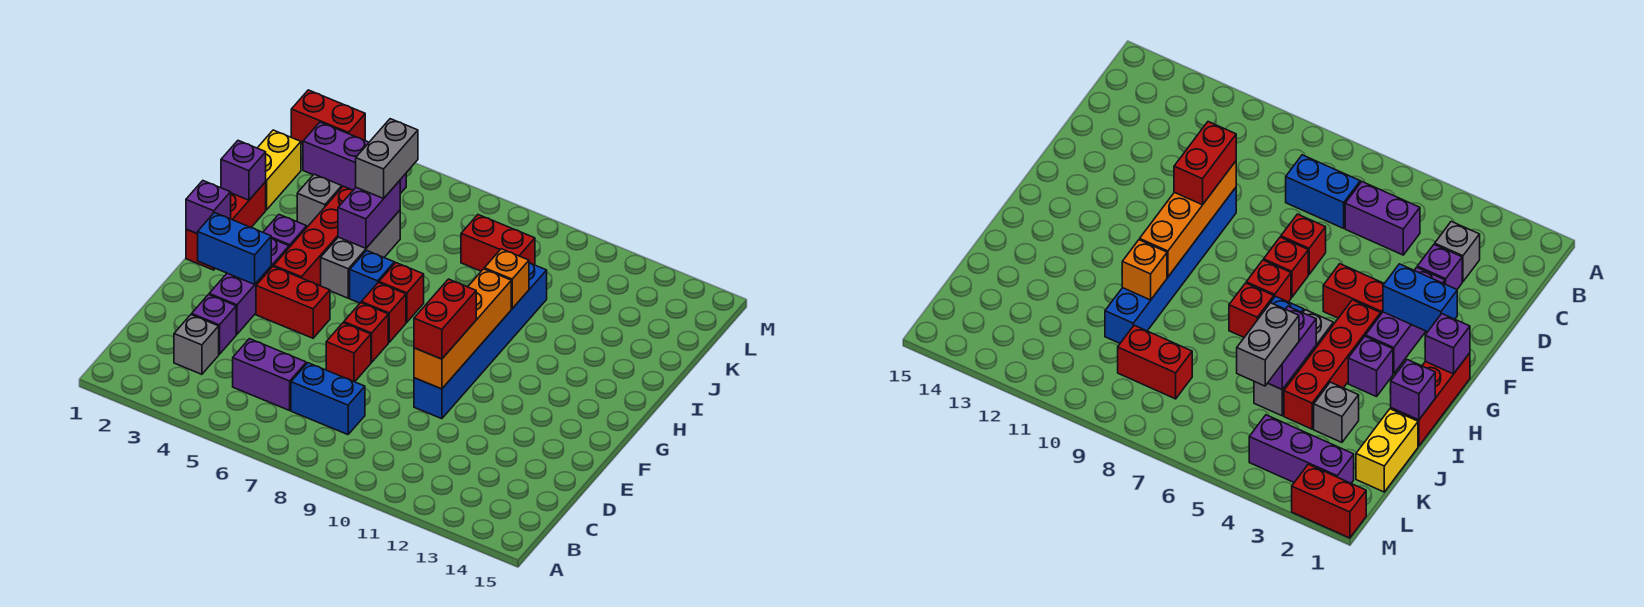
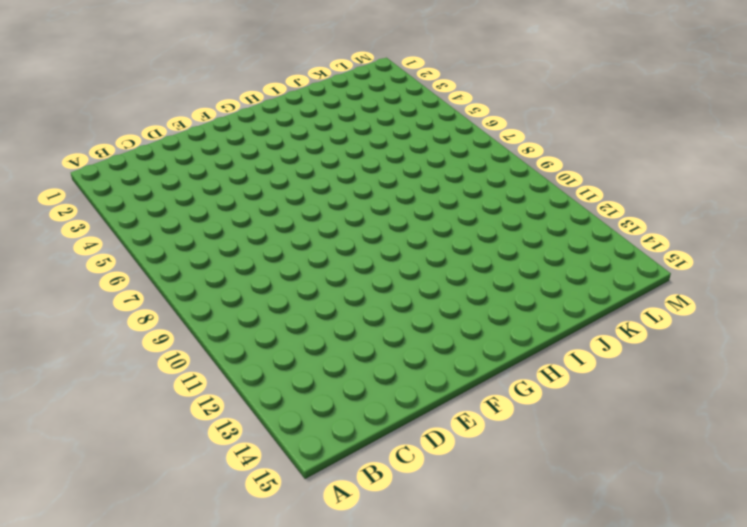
none -> grey 1x1 brick [174,315,219,374]
none -> purple 1x2 brick [233,339,306,410]
none -> blue 1x2 brick [291,363,365,435]

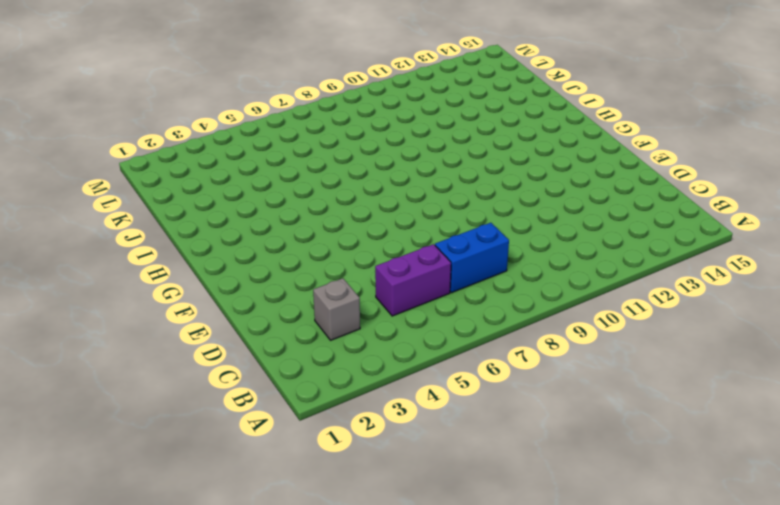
none -> purple 1x1 brick [192,295,236,354]
none -> purple 1x3 brick [209,238,289,334]
none -> red 1x1 brick [326,323,371,382]

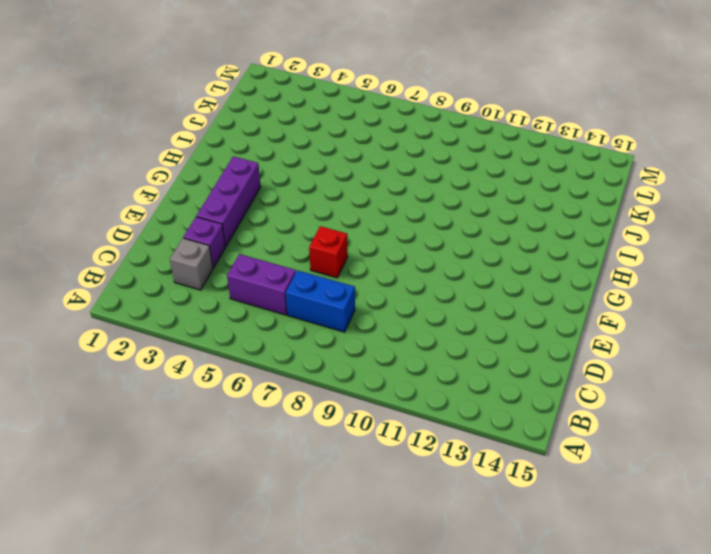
none -> blue 1x6 brick [414,262,547,419]
none -> red 1x2 brick [256,267,330,338]
none -> red 1x1 brick [344,303,388,362]

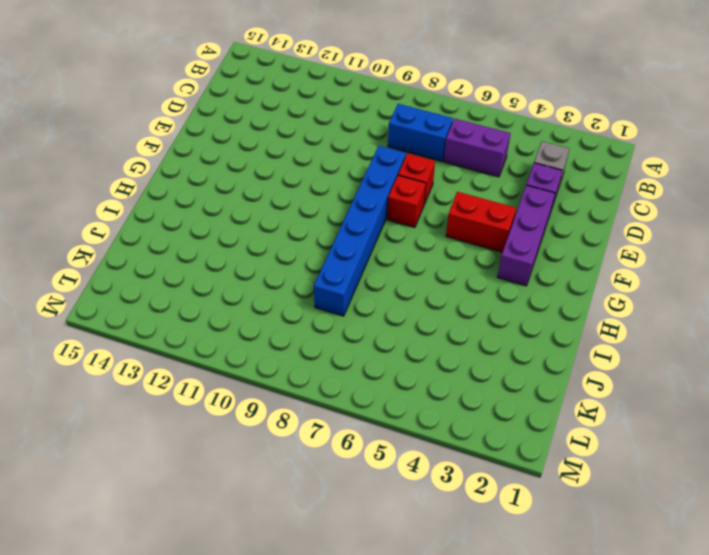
blue 1x6 brick [314,146,406,316] -> blue 1x6 brick moved to [414,262,547,419]
none -> red 1x3 brick [186,182,266,270]
none -> red 1x4 brick [274,186,353,286]
none -> red 1x1 brick [361,283,406,342]

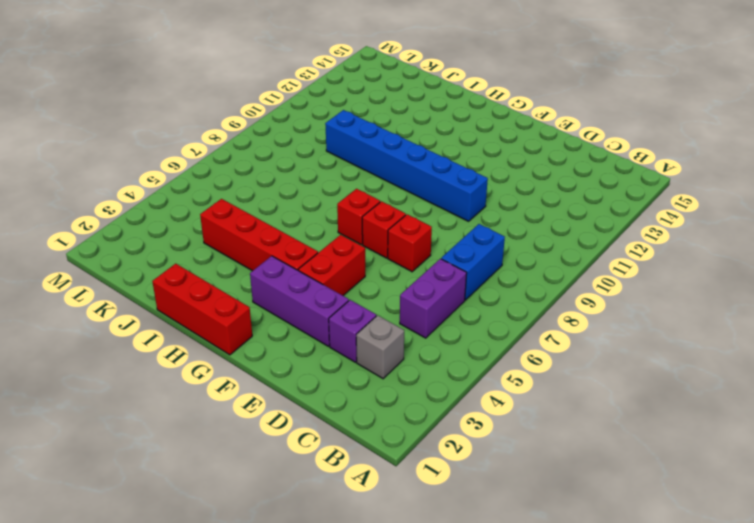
none -> purple 1x1 brick [263,215,307,247]
none -> grey 1x3 brick [321,210,400,298]
none -> blue 1x1 brick [350,251,394,303]

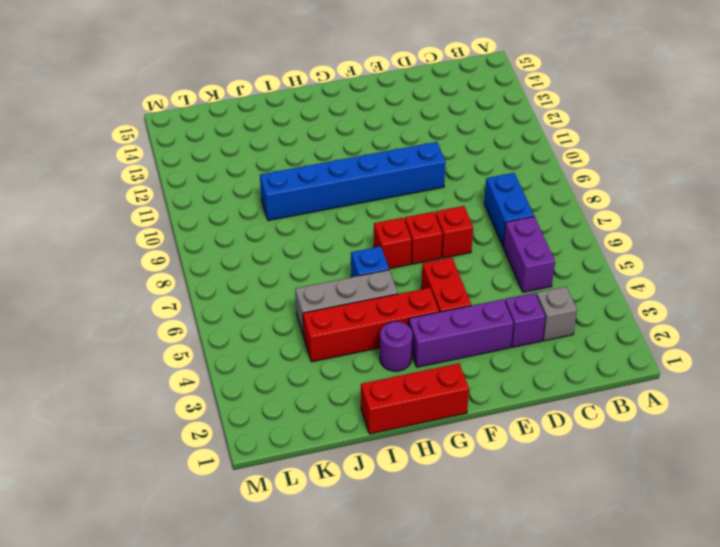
purple 1x1 round brick [380,321,412,371] -> purple 1x1 brick [263,215,307,247]
none -> red 1x1 brick [379,263,424,322]
none -> yellow 1x2 brick [258,130,301,210]
none -> grey 1x1 brick [297,174,342,227]

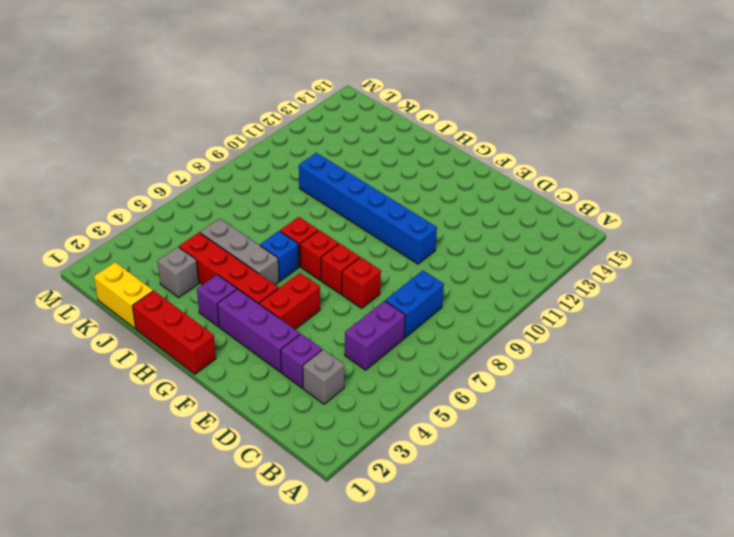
none -> red 1x2 brick [461,215,535,271]
none -> purple 1x3 brick [303,122,406,194]
none -> red 1x2 brick [291,90,365,143]

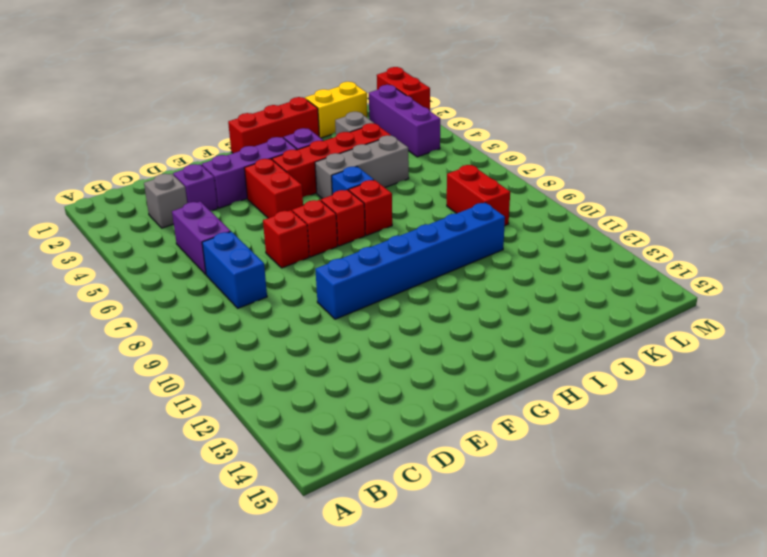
none -> orange 1x4 brick [414,269,511,389]
none -> blue 1x2 brick [198,213,271,284]
none -> purple 1x1 brick [186,181,231,234]

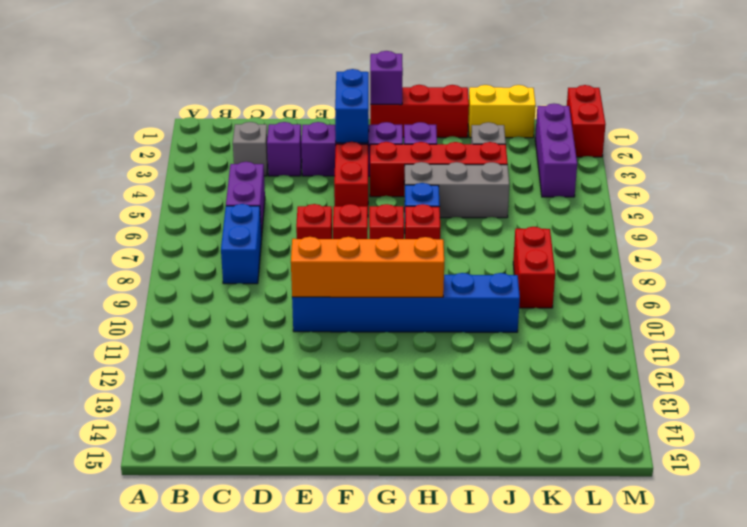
none -> purple 1x1 brick [221,141,266,200]
none -> purple 1x2 brick [338,181,400,248]
none -> orange 1x1 brick [484,249,529,309]

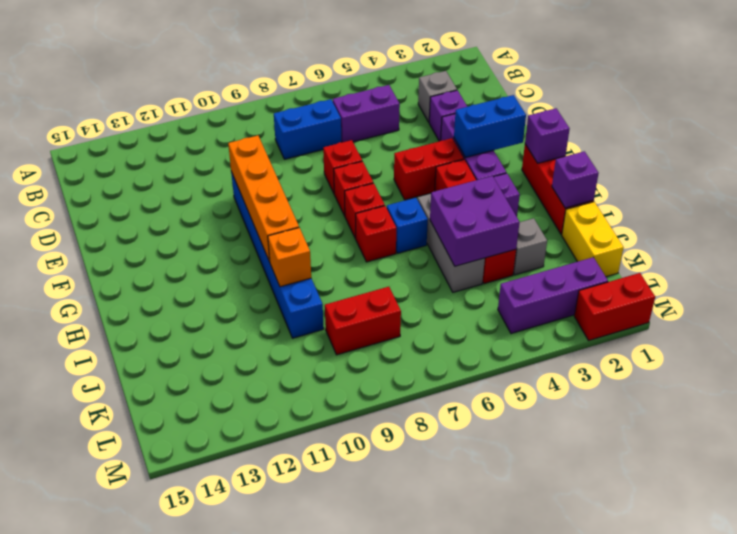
purple 2x2 brick [430,176,520,266] -> purple 1x2 brick [338,181,400,248]
none -> red 1x2 brick [414,279,476,359]
none -> grey 1x2 brick [356,119,418,199]

